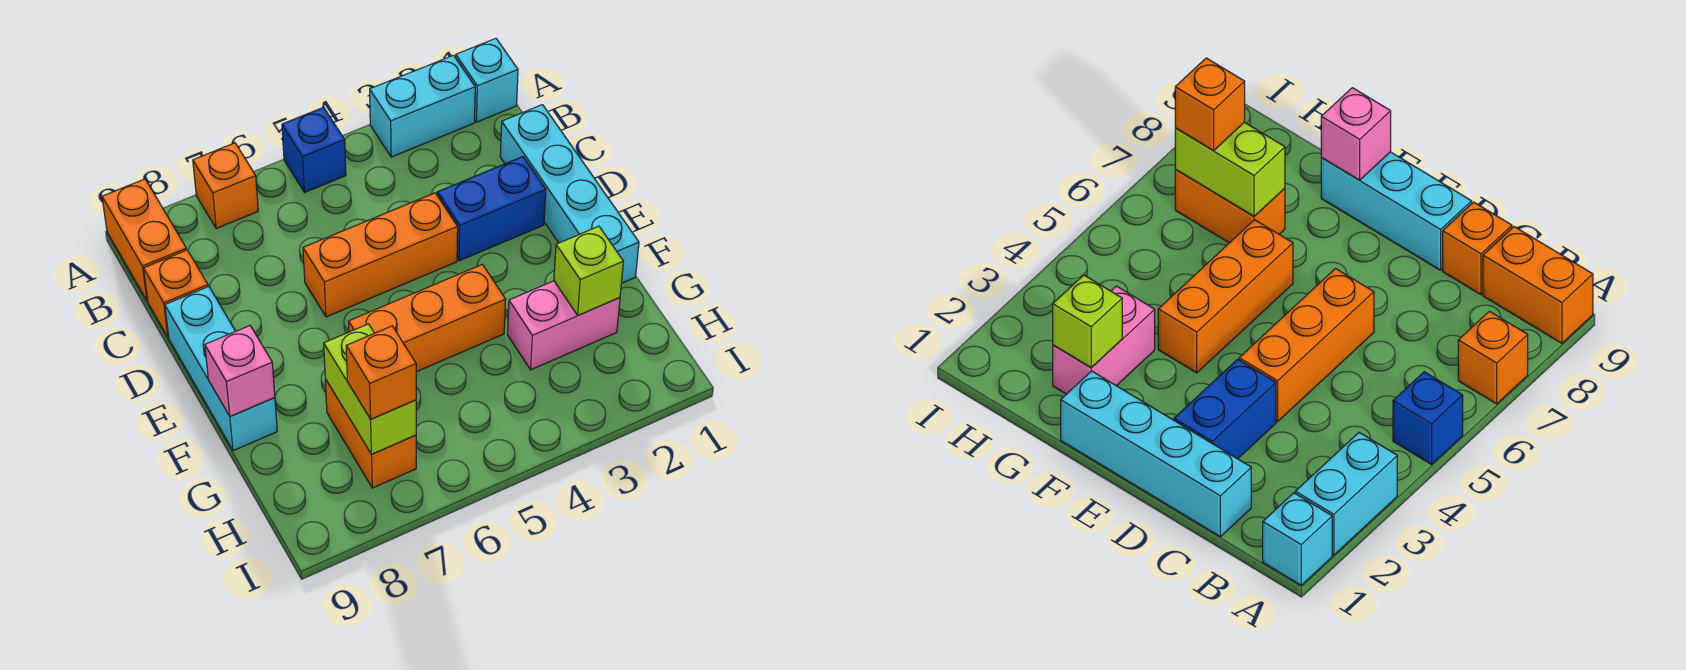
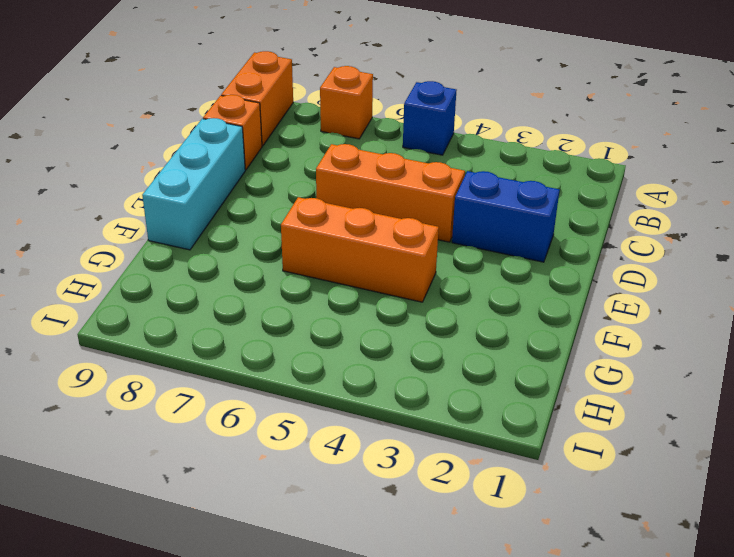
none -> cyan 1x1 brick [456,38,518,122]
none -> cyan 1x2 brick [370,55,475,157]
none -> cyan 1x4 brick [500,105,639,283]

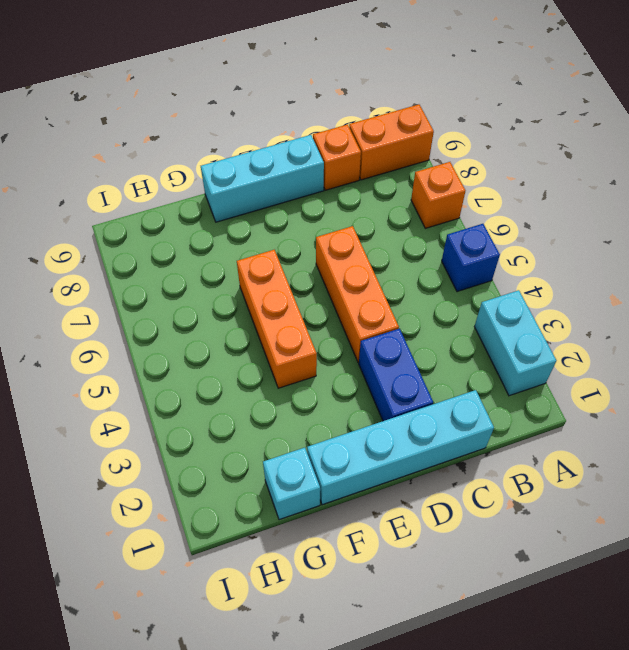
cyan 1x1 brick [263,448,320,520] -> cyan 1x1 brick moved to [456,38,518,122]
none -> pink 1x2 brick [508,281,620,370]
none -> orange 1x2 brick [325,379,416,488]
none -> pink 1x1 brick [205,326,275,417]

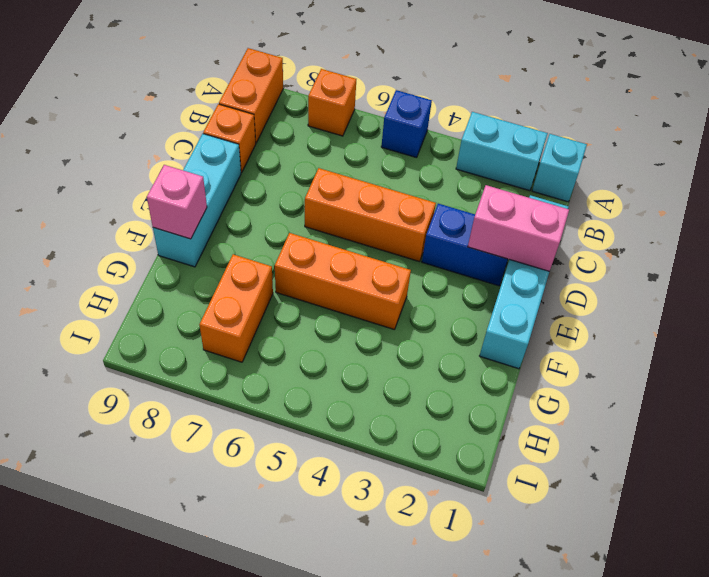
pink 1x2 brick [468,185,569,271] -> pink 1x2 brick moved to [508,281,620,370]
none -> lime 1x1 brick [554,226,623,315]
none -> lime 1x2 brick [324,324,416,454]
none -> orange 1x1 brick [346,326,416,419]

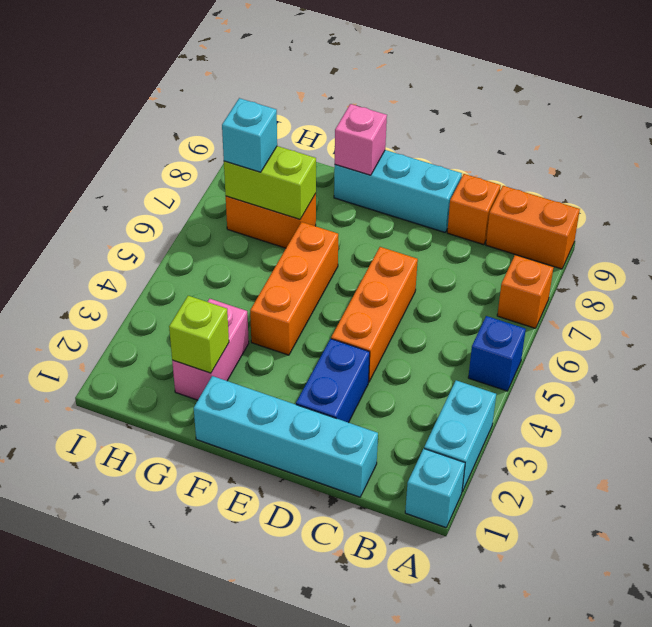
cyan 1x1 brick [222,98,277,172] -> orange 1x1 brick [346,326,416,419]

